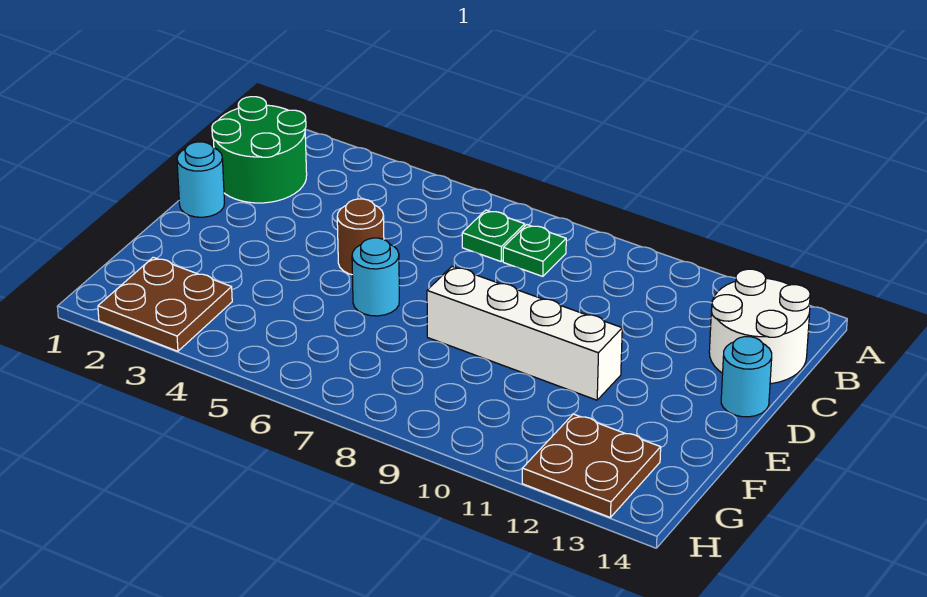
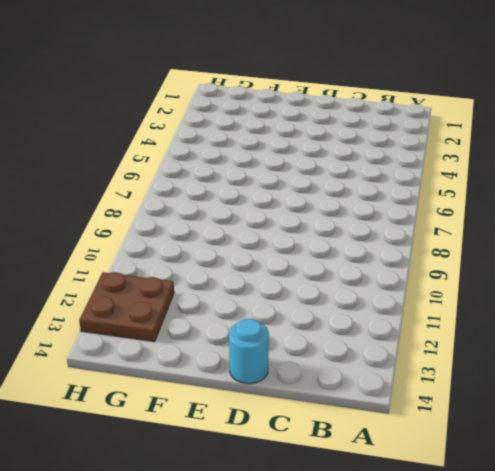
none -> green 2x2 round brick [212,97,307,203]
none -> green 1x1 plate [462,210,525,261]

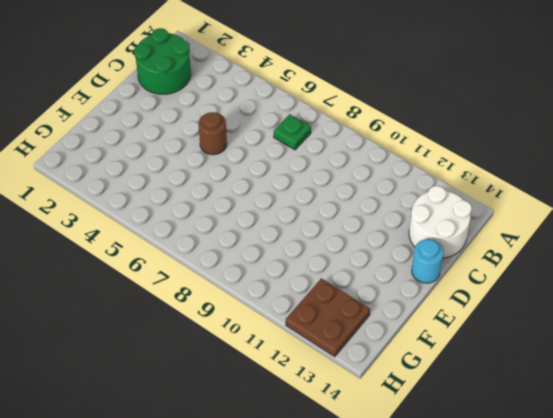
none -> green 1x1 plate [503,225,566,276]
none -> cyan 1x1 round brick [177,142,225,217]

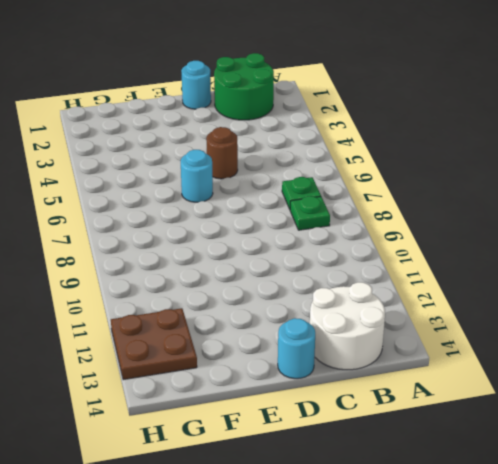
none -> white 1x4 brick [427,267,622,400]
none -> brown 2x2 plate [98,257,232,351]

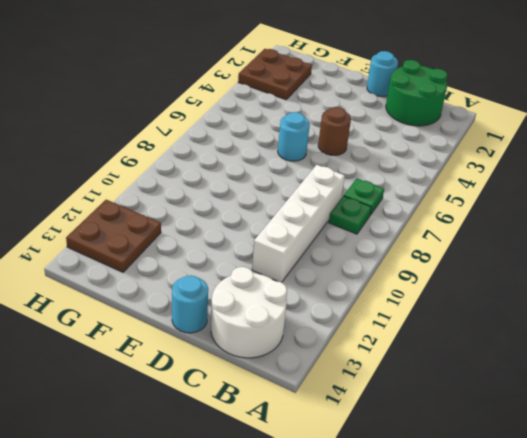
white 1x4 brick [252,165,345,282] -> white 1x4 brick moved to [427,267,622,400]

